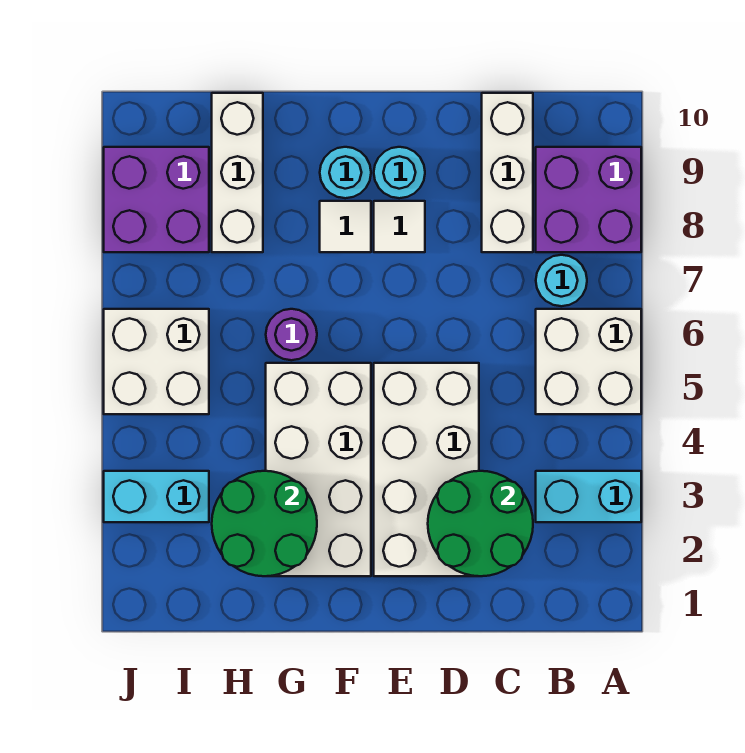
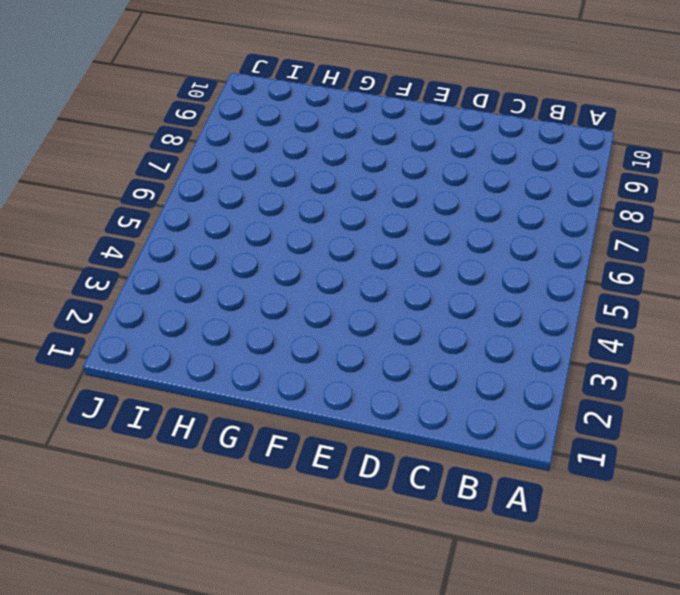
none -> cyan 1x2 brick [536,471,641,522]
none -> white 2x2 brick [536,309,641,414]
none -> purple 2x2 brick [536,147,641,252]

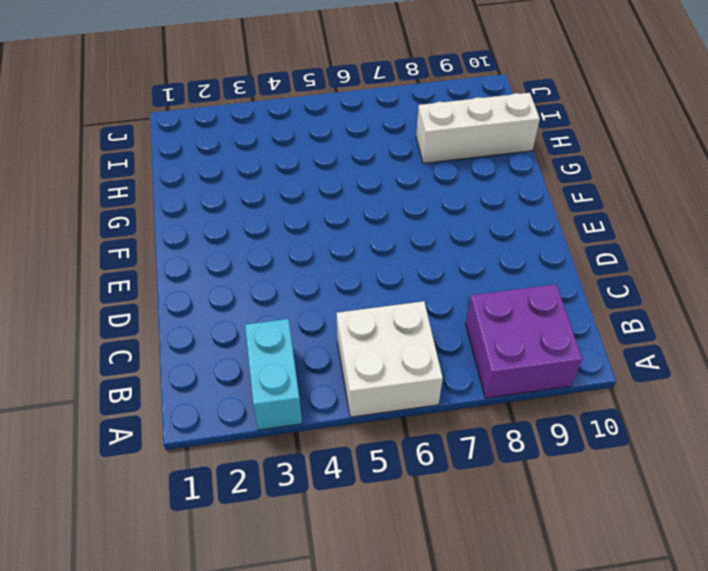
none -> cyan 1x1 round brick [536,255,587,306]
none -> white 1x3 brick [482,93,533,252]
none -> white 2x4 brick [374,363,479,576]

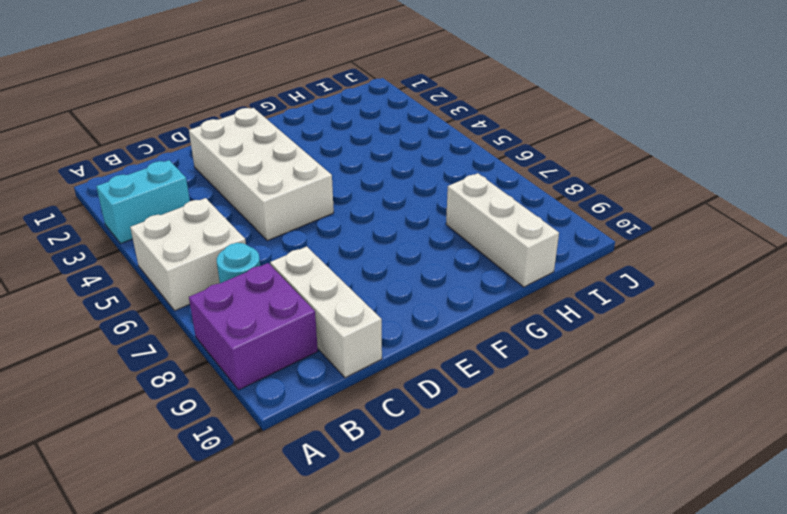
none -> white 1x1 tile [374,201,425,252]
none -> cyan 1x1 round brick [374,147,425,198]
none -> white 2x4 brick [266,363,371,576]

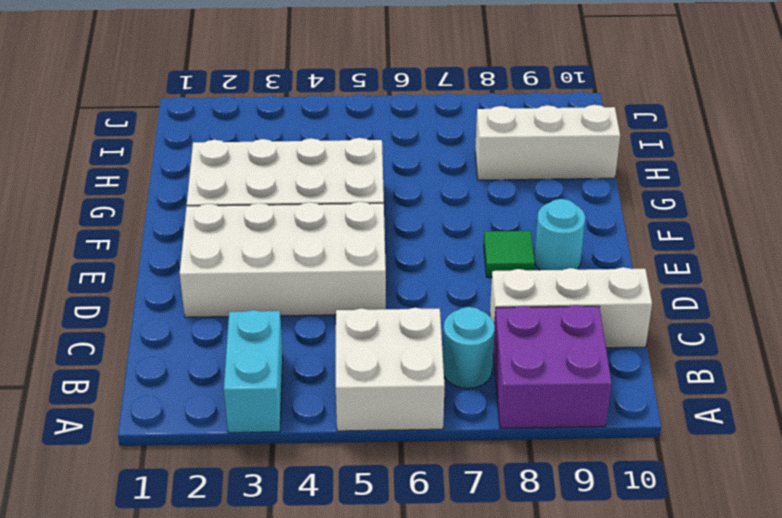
green 1x1 tile [484,231,535,277] -> white 1x1 tile [374,201,425,252]
none -> white 1x1 tile [320,201,371,252]
none -> cyan 1x1 round brick [320,147,371,198]
none -> purple 1x1 round brick [266,309,317,360]

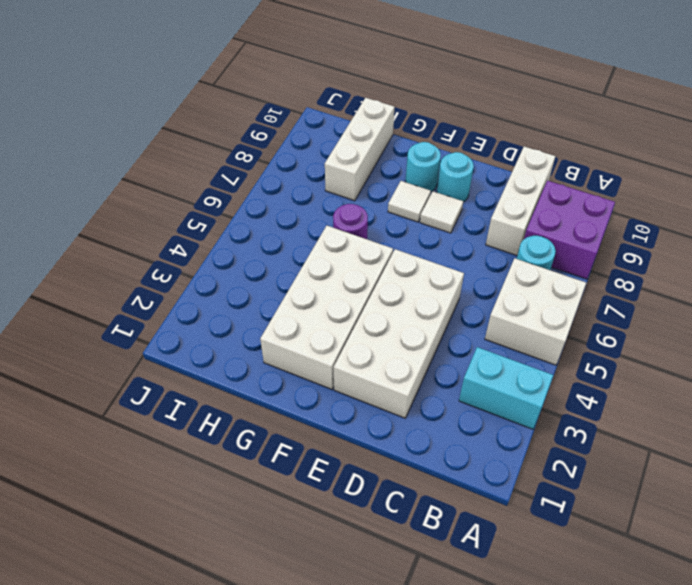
none -> cyan 1x2 brick [104,471,209,522]
none -> white 2x2 brick [104,309,209,414]
none -> purple 2x2 brick [104,147,209,252]

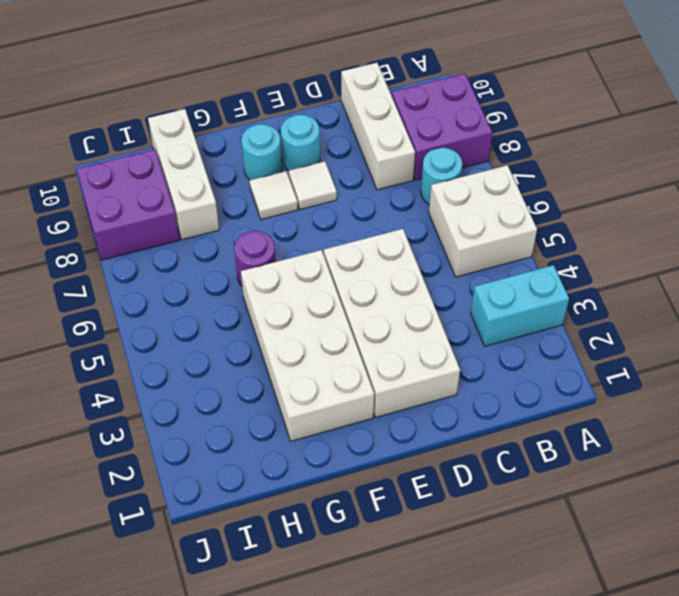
none -> cyan 1x2 brick [104,471,209,522]
none -> white 2x2 brick [104,309,209,414]
none -> green 2x2 round brick [428,471,533,576]

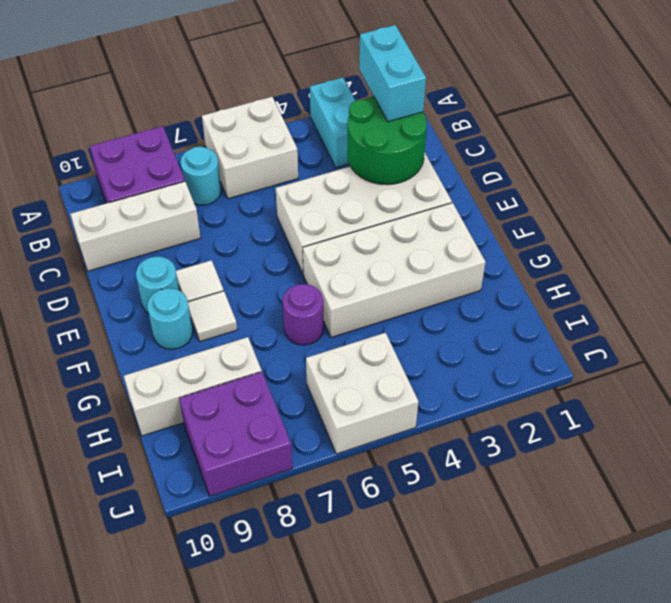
cyan 1x2 brick [359,25,426,122] -> cyan 1x2 brick moved to [104,471,209,522]
none -> green 2x2 round brick [212,471,317,576]

